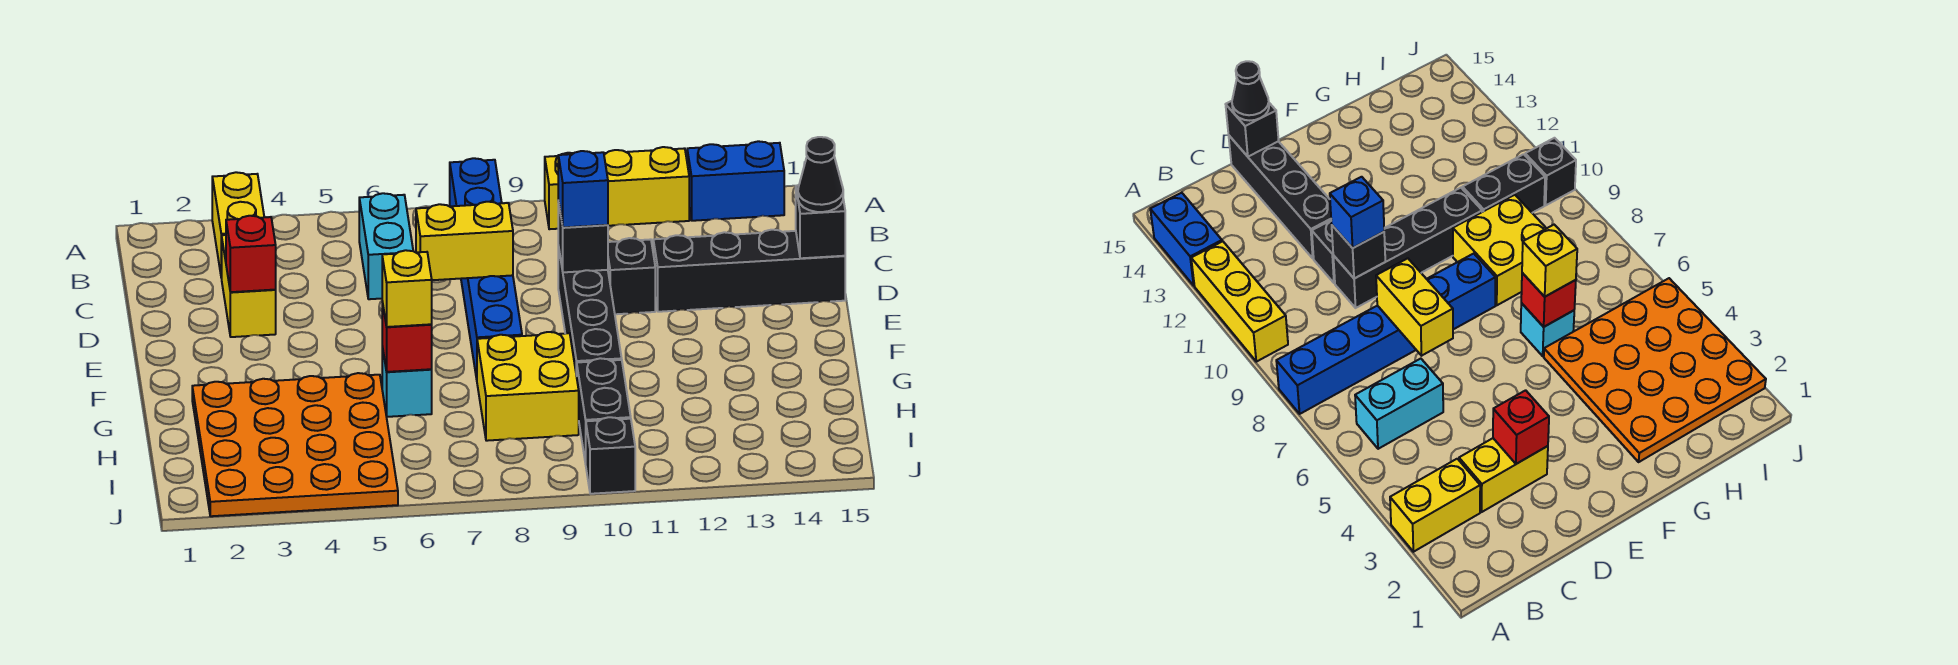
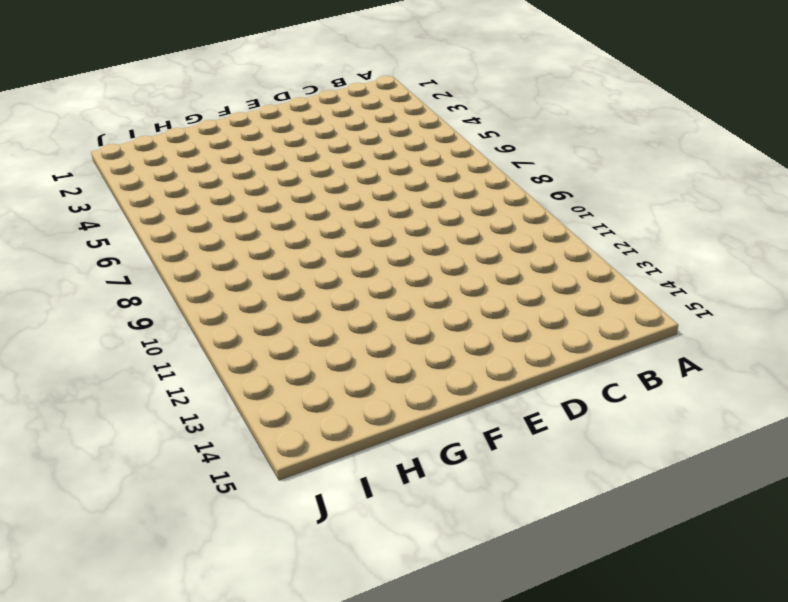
none -> yellow 1x2 brick [212,172,264,278]
none -> blue 1x6 brick [450,158,522,379]
none -> yellow 1x3 brick [545,147,689,229]

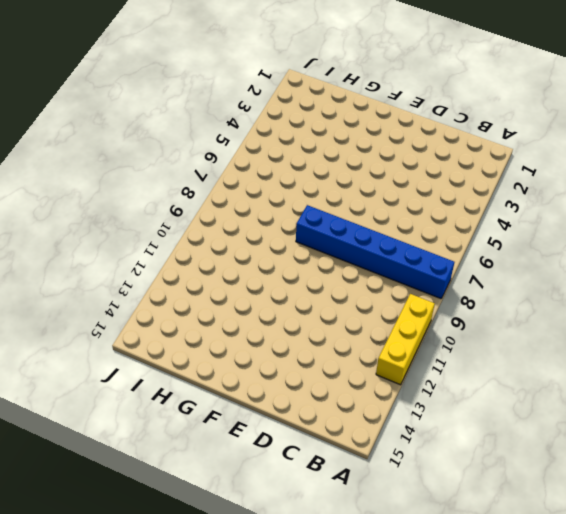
none -> yellow 1x2 brick [212,172,264,278]
none -> blue 1x2 brick [687,141,784,221]
none -> cyan 1x2 brick [359,193,413,299]

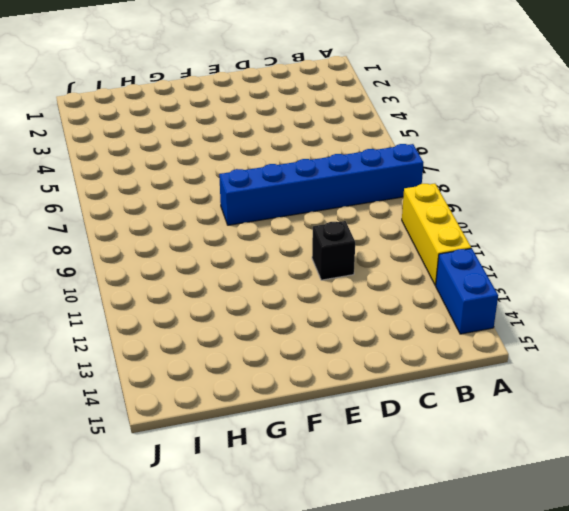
none -> yellow 1x2 brick [212,172,264,278]
none -> cyan 1x2 brick [359,193,413,299]
none -> yellow 1x2 brick [222,235,276,337]

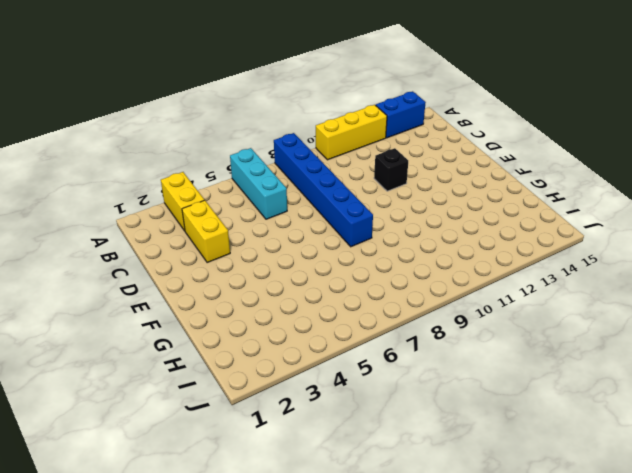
cyan 1x3 brick [230,148,287,219] -> cyan 1x2 brick [359,193,413,299]
none -> black 1x4 brick [558,246,622,376]
none -> black 1x4 brick [653,230,845,312]
none -> orange 4x4 plate [192,373,398,516]

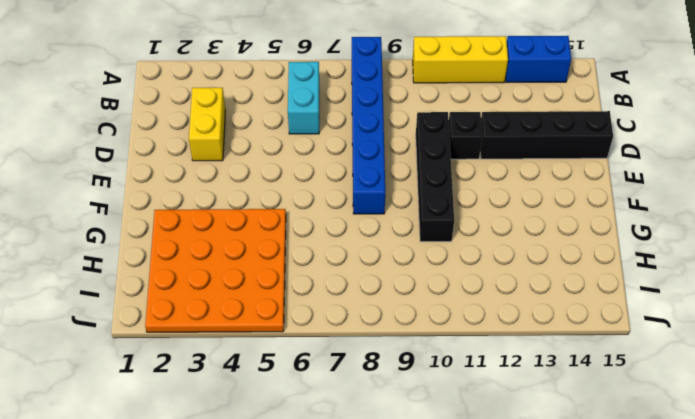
none -> yellow 1x2 brick [212,172,264,278]
none -> cyan 1x1 brick [382,347,432,417]
none -> yellow 2x2 brick [477,332,579,441]

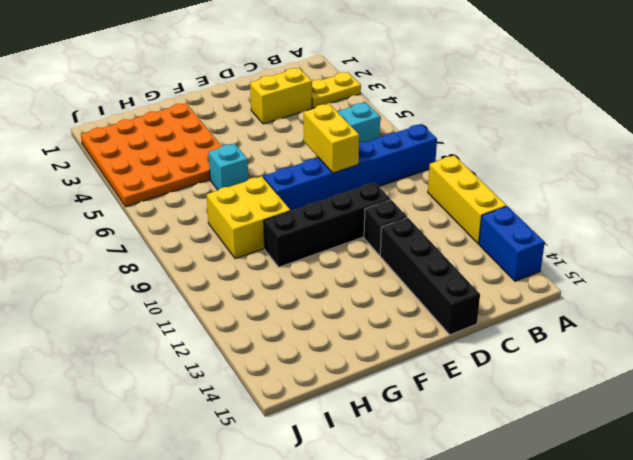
yellow 1x2 plate [312,72,361,108] -> yellow 1x2 brick [212,172,264,278]
none -> black 1x2 brick [577,358,631,464]
none -> black 1x1 brick [586,417,635,494]
none -> red 1x1 brick [226,216,276,292]

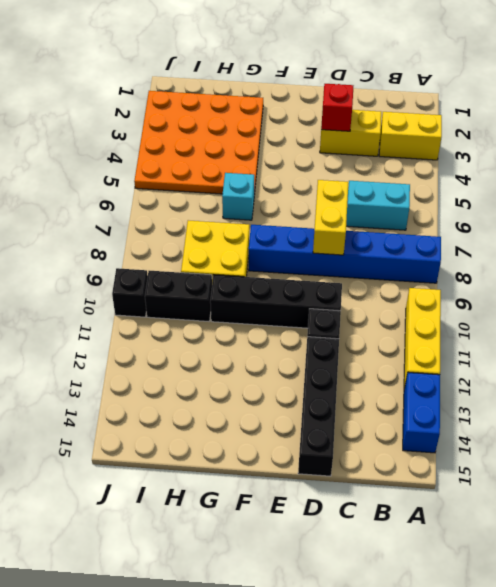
none -> black 1x1 brick [558,201,608,272]
none -> black 1x1 brick [796,186,845,258]
none -> red 1x1 brick [382,302,432,372]

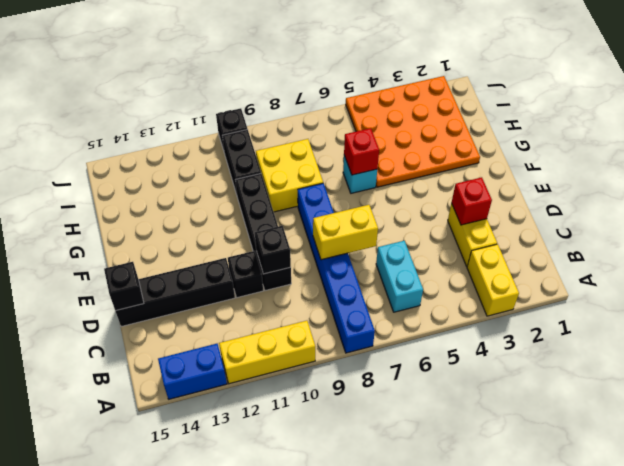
none -> blue 1x1 brick [558,151,608,227]
none -> black 1x1 cone [798,137,843,212]
none -> yellow 1x1 brick [382,250,432,327]

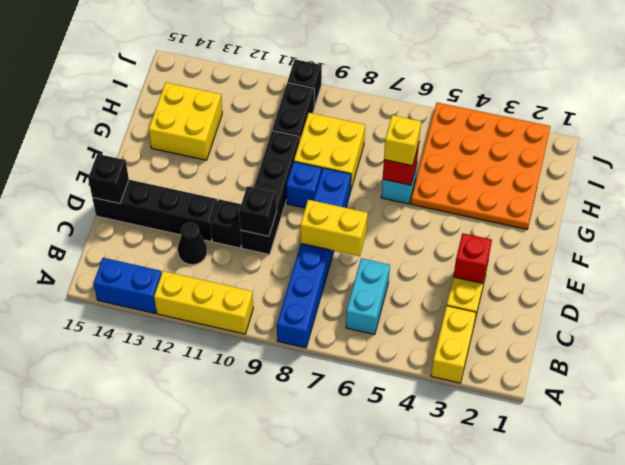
black 1x1 cone [178,223,207,265] -> black 1x1 cone moved to [798,137,843,212]
blue 1x1 brick [286,162,322,208] -> blue 1x1 brick moved to [558,151,608,227]
yellow 2x2 brick [149,82,222,160] -> none

